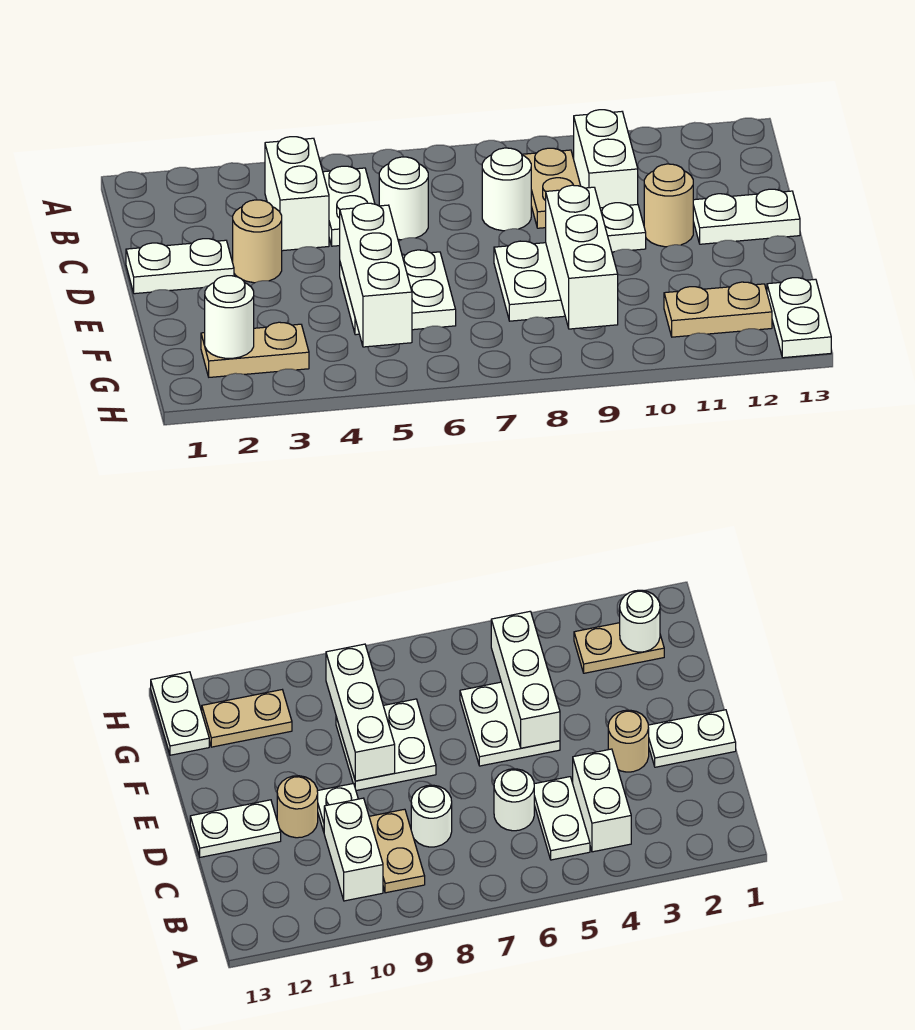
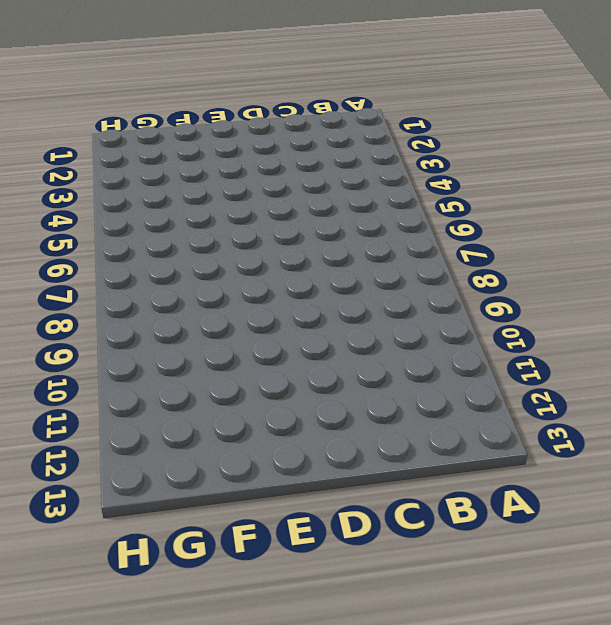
none -> white 1x2 brick [265,137,329,251]
none -> white 1x2 plate [323,166,375,246]
none -> tan 1x2 plate [522,148,581,228]

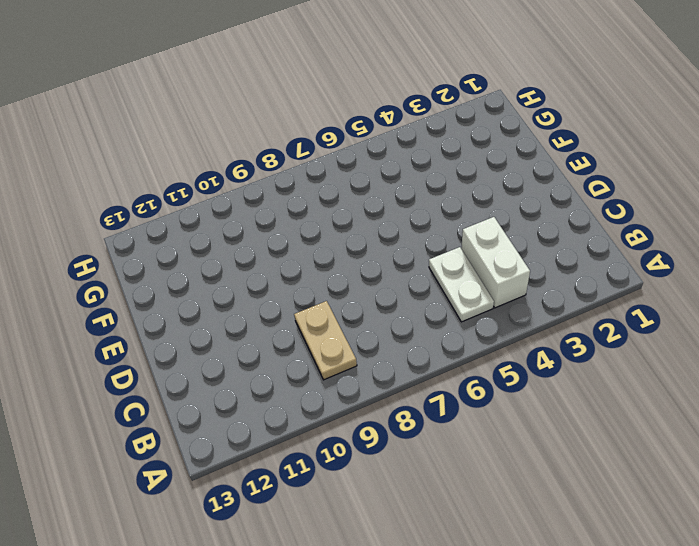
none -> white 1x2 brick [574,110,638,208]
none -> white 1x1 round brick [379,157,428,240]
none -> white 1x1 round brick [482,148,531,231]

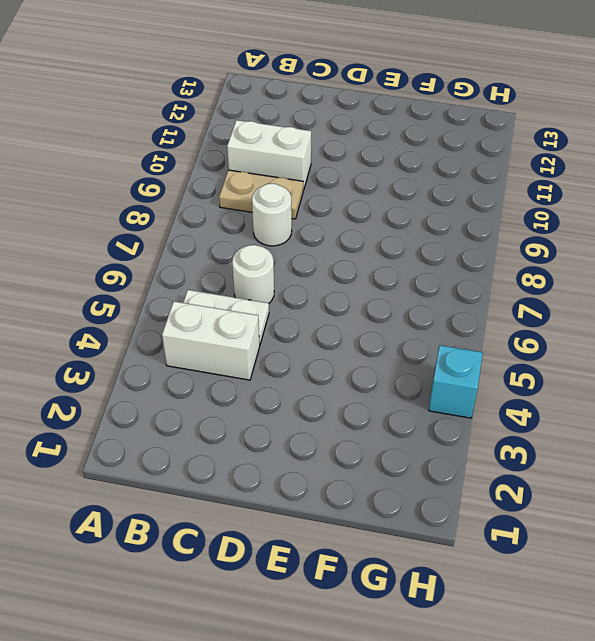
cyan 1x1 brick [429,345,483,418] -> none
none -> white 1x2 plate [126,239,234,294]
none -> tan 1x1 round brick [233,200,282,283]
none -> white 1x1 plate [600,203,646,252]

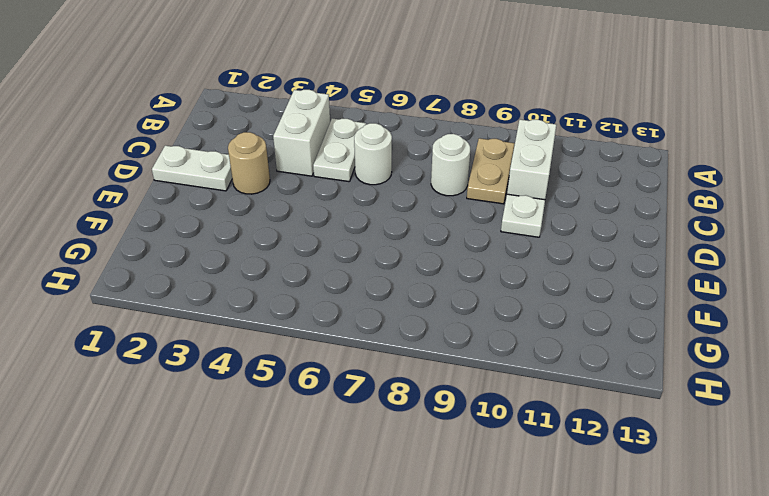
none -> tan 1x1 round brick [644,164,693,247]
none -> white 1x2 plate [693,189,800,244]
none -> white 2x2 plate [340,250,456,335]

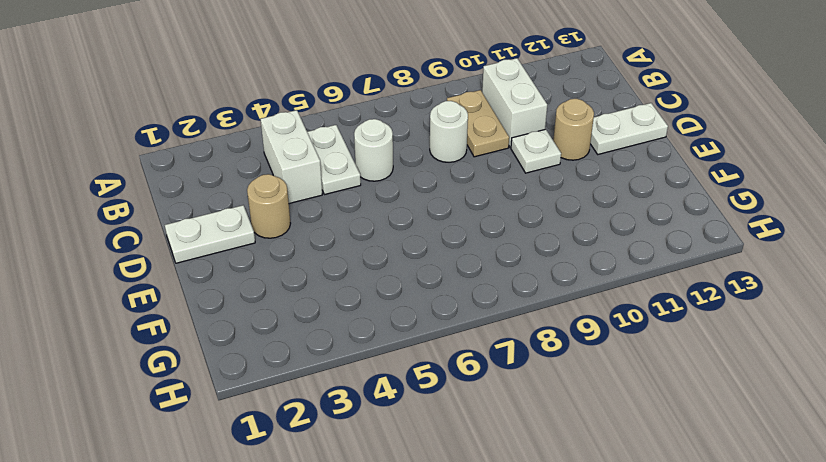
none -> white 2x2 plate [340,250,456,335]
none -> white 2x2 plate [494,241,565,321]
none -> tan 1x2 plate [201,322,309,377]

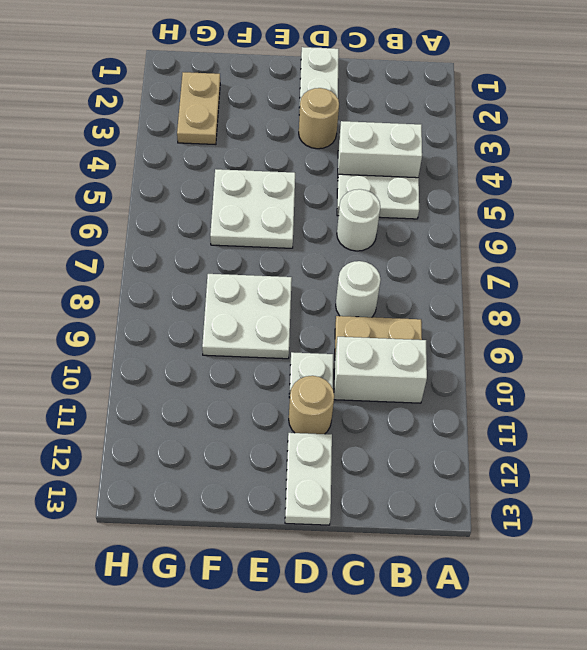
none -> tan 1x2 plate [664,282,772,337]
none -> white 1x2 plate [767,278,831,358]
none -> white 1x3 brick [340,203,412,347]

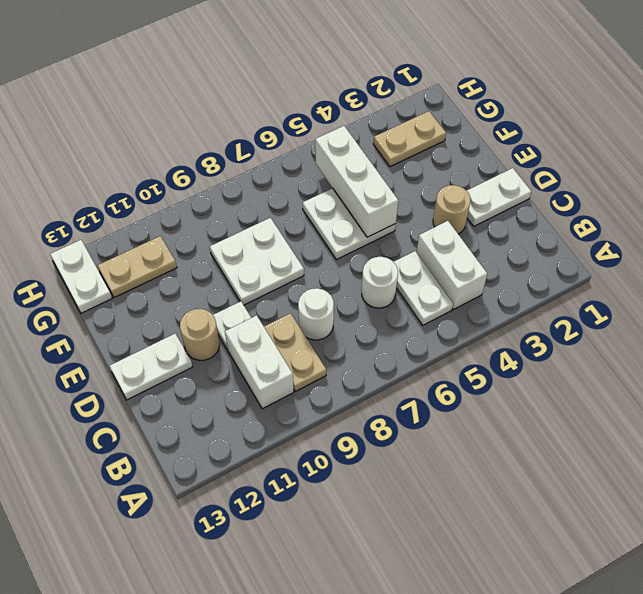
none -> white 1x3 brick [546,185,618,329]
none -> white 1x1 round brick [205,276,254,358]

